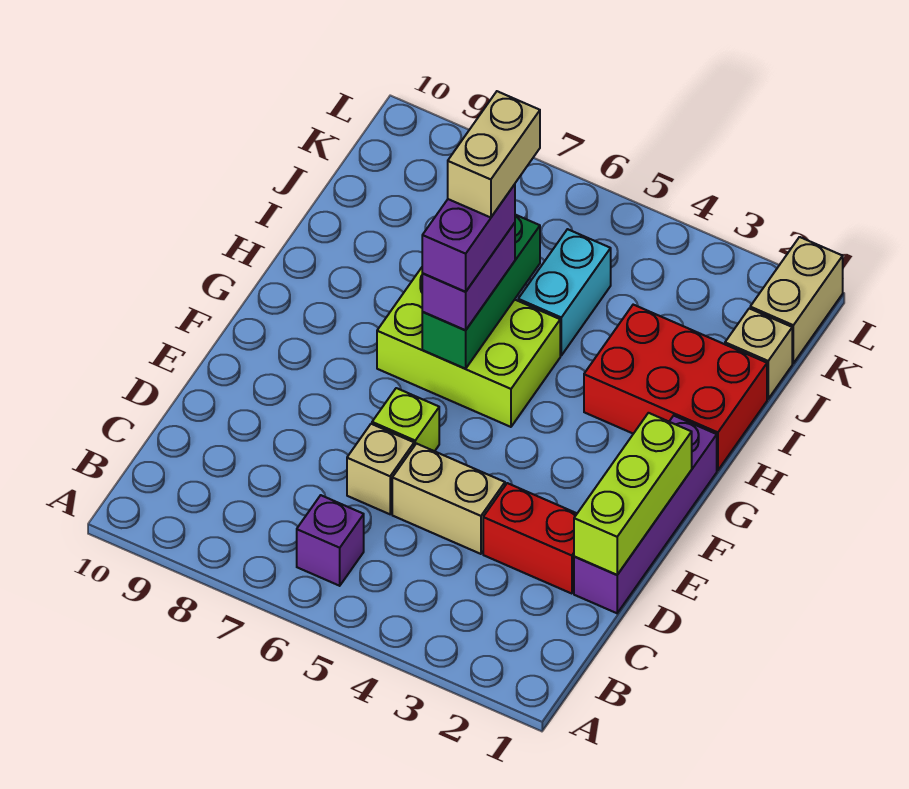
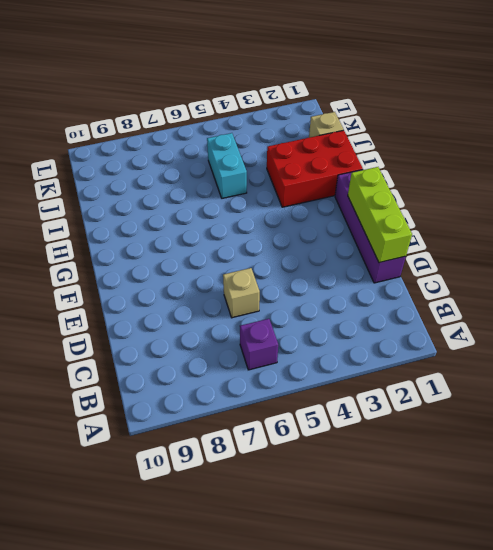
none -> red 1x2 brick [483,483,577,594]
none -> tan 1x2 brick [392,444,505,554]
none -> lime 1x1 brick [372,388,439,451]

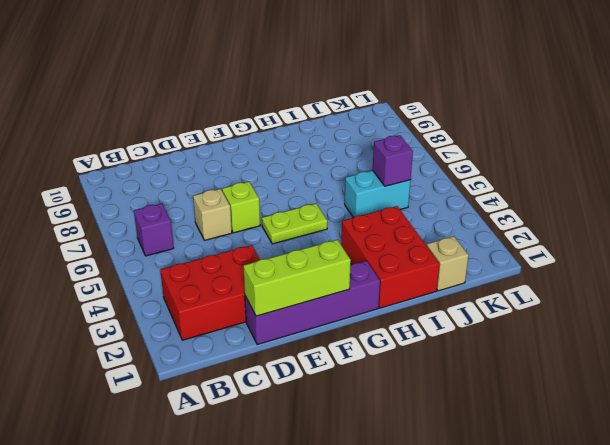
red 2x3 brick [160,245,260,340] -> red 1x2 brick [483,483,577,594]
lime 1x2 plate [262,203,327,244] -> lime 2x3 brick [377,268,560,427]
purple 1x1 brick [373,135,413,186] -> none
none -> tan 1x2 brick [392,444,505,554]
none -> tan 1x2 brick [750,237,843,363]
none -> green 1x3 brick [422,215,540,369]

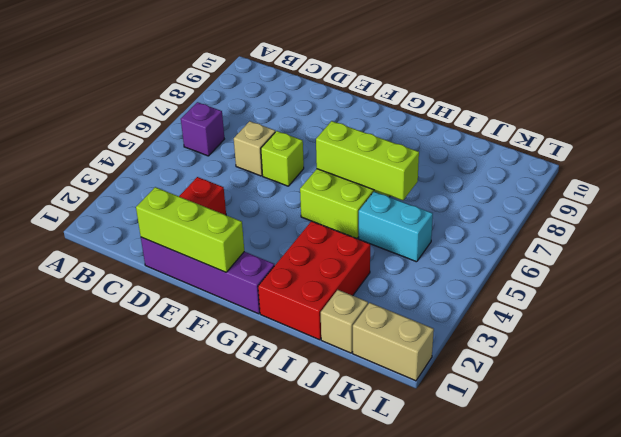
lime 1x3 brick [316,121,419,200] -> green 1x3 brick [422,215,540,369]
none -> tan 1x2 brick [392,444,505,554]
none -> purple 1x2 brick [422,223,515,330]
none -> purple 1x2 brick [422,184,515,292]

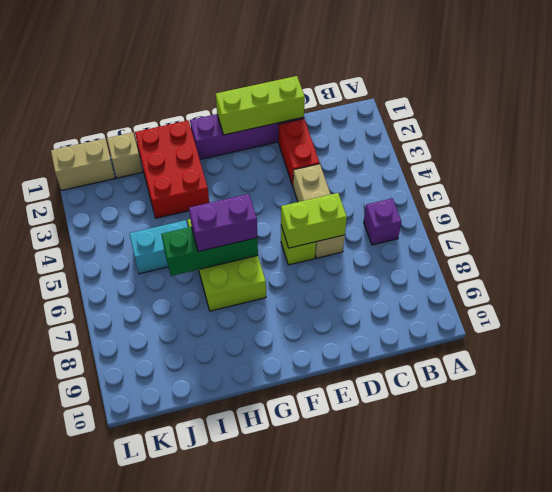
lime 1x2 brick [281,193,347,248] -> none
none -> purple 1x2 brick [422,184,515,292]
none -> tan 1x2 brick [448,91,540,218]

